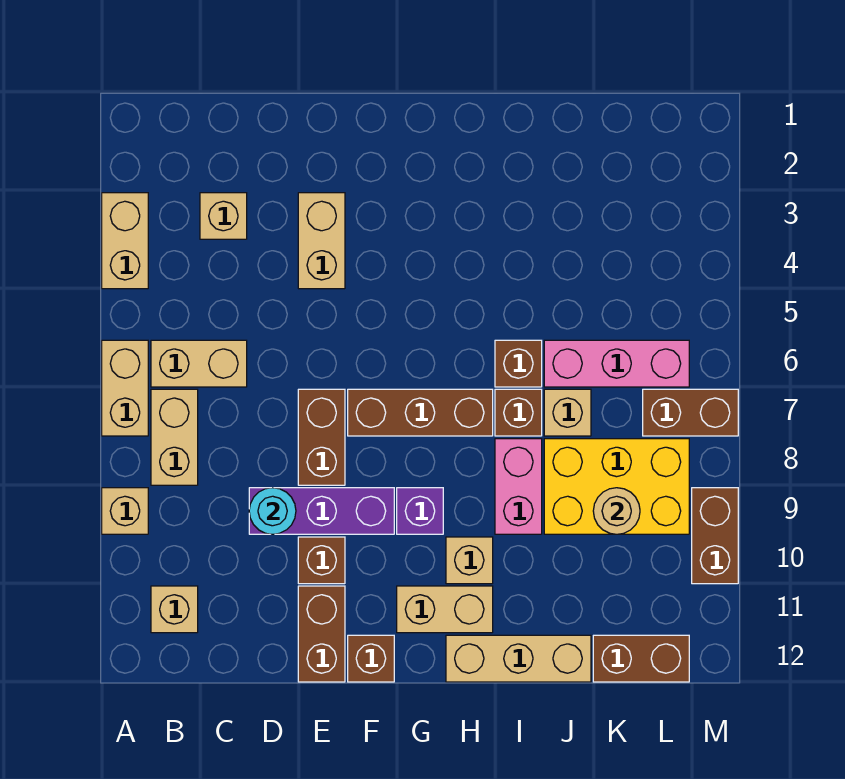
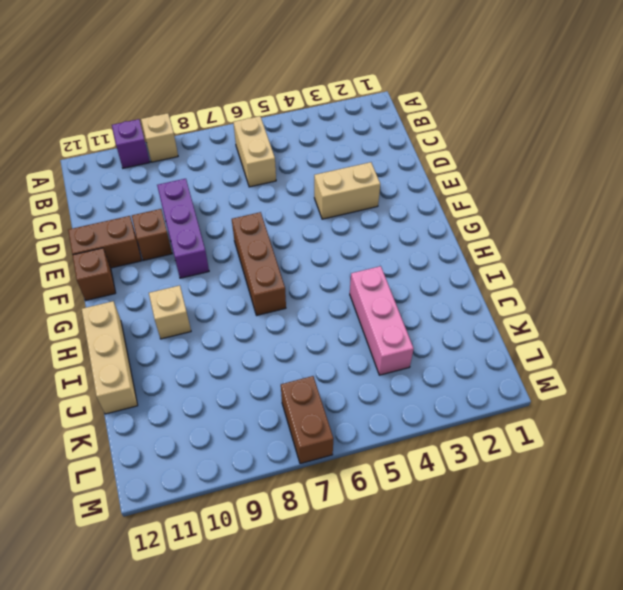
purple 1x1 brick [112,119,150,168] -> purple 1x1 brick moved to [397,488,443,534]
pink 1x3 brick [350,266,414,375] -> pink 1x3 brick moved to [544,340,689,387]
none -> tan 1x2 brick [102,193,148,289]
none -> tan 1x2 brick [102,340,148,436]
none -> tan 1x2 brick [151,389,198,485]

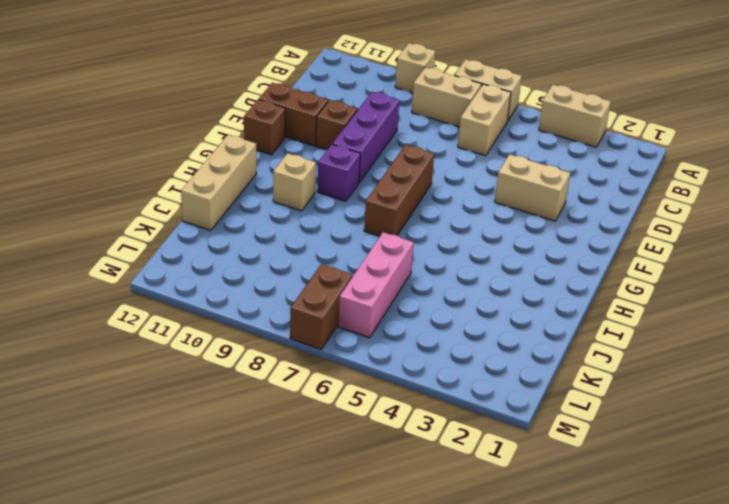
none -> tan 1x1 brick [151,586,198,633]
none -> tan 1x1 brick [200,193,247,239]
none -> brown 1x2 brick [298,389,345,485]

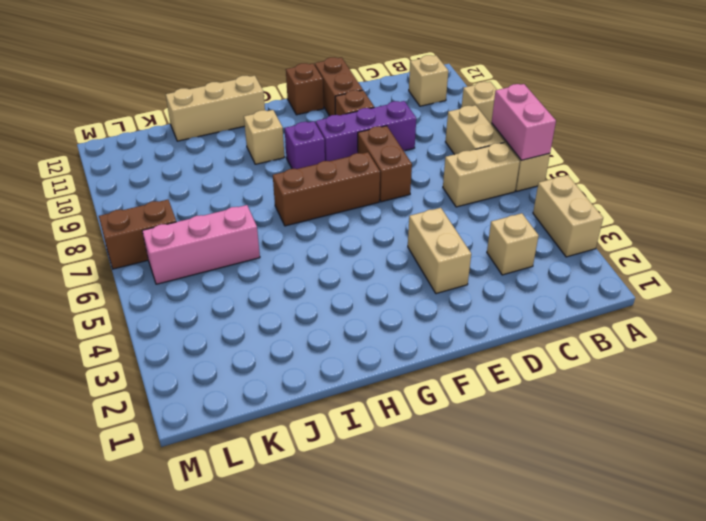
pink 1x2 brick [492,84,556,160] -> pink 1x2 brick moved to [495,439,542,534]
none -> tan 1x2 brick [397,586,493,633]
none -> brown 1x1 brick [495,340,542,387]
none -> brown 1x1 brick [495,389,542,436]

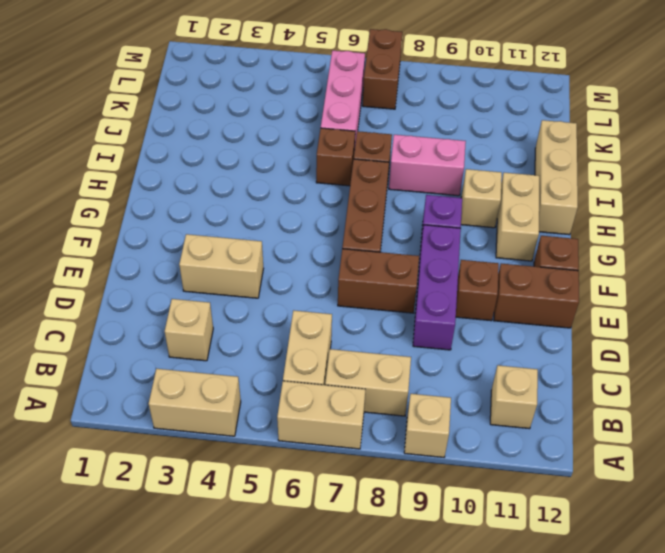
none -> tan 1x1 brick [544,389,591,436]
none -> yellow 2x3 brick [544,439,689,534]
none -> brown 1x2 brick [593,635,689,682]

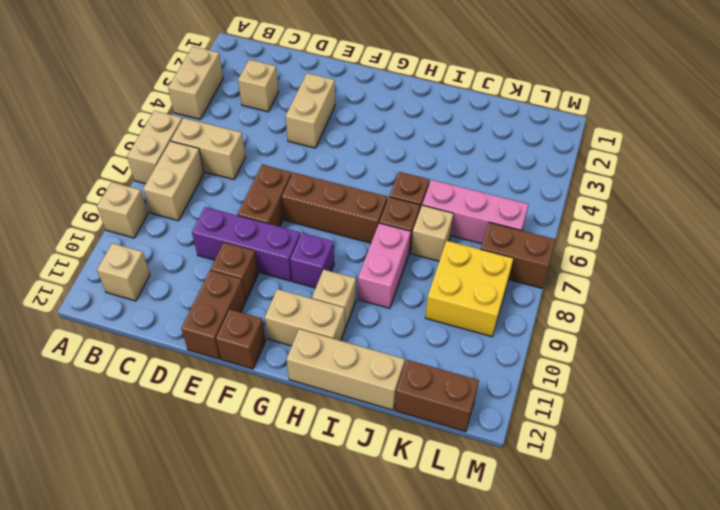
yellow 2x2 brick [425,241,513,337] -> yellow 2x3 brick [544,439,689,534]
none -> brown 1x2 brick [692,488,738,584]
none -> cyan 1x1 round brick [249,488,296,534]
none -> tan 1x1 round brick [593,488,640,534]

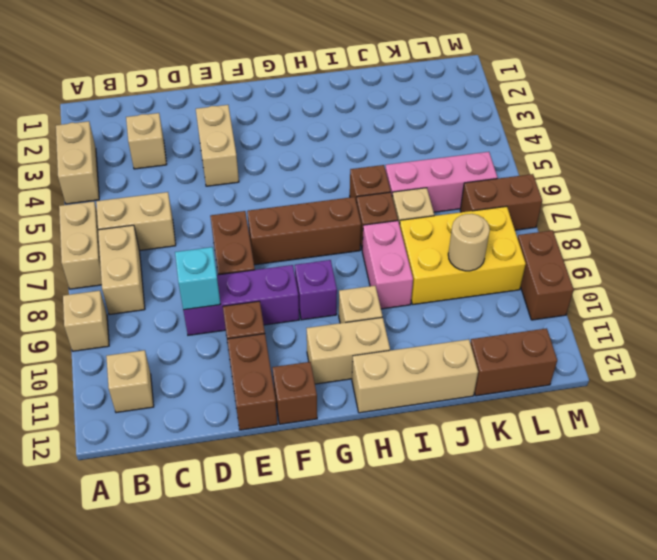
cyan 1x1 brick [175,247,220,310] -> cyan 1x1 round brick [249,488,296,534]

